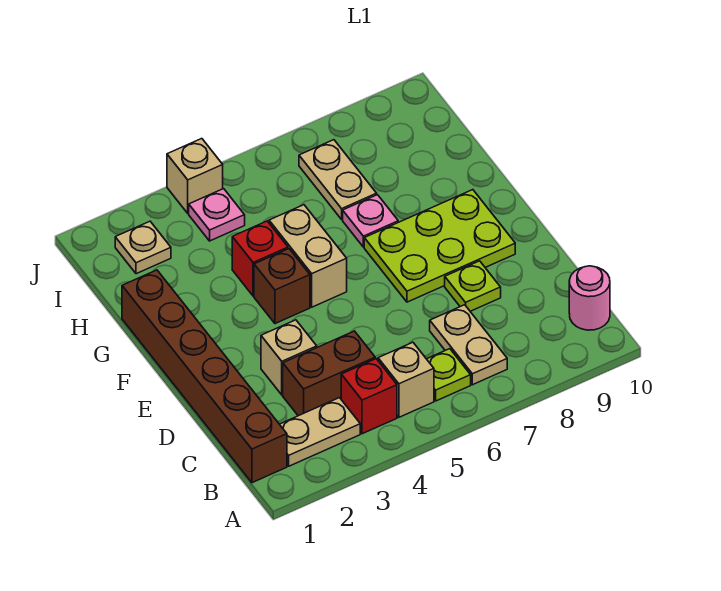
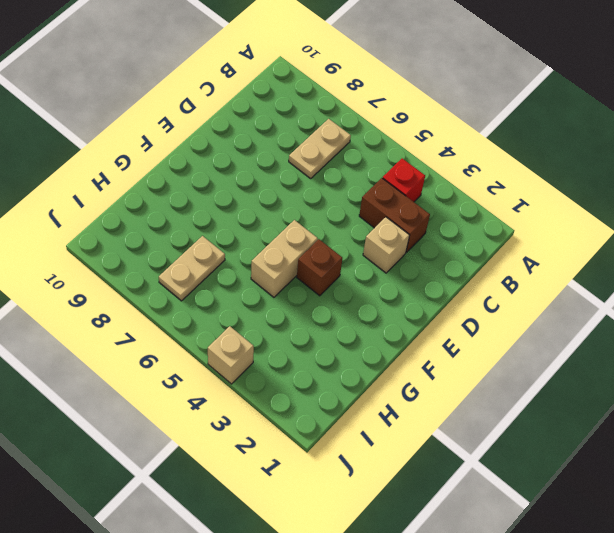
none -> brown 1x6 brick [122,270,287,483]
none -> tan 1x2 plate [280,398,360,466]
none -> tan 1x1 brick [378,342,434,417]

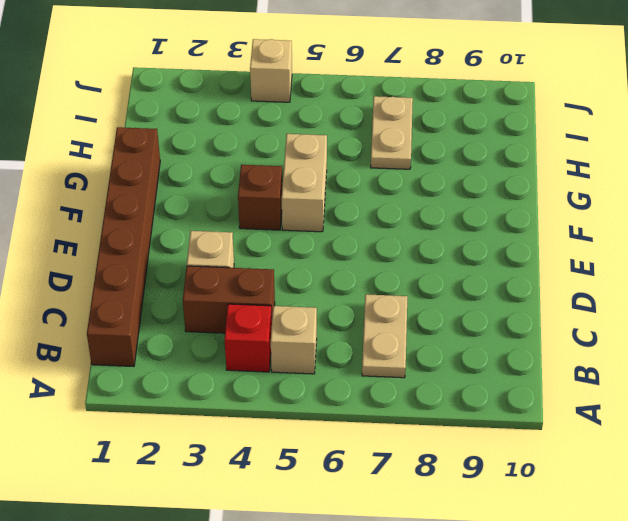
none -> tan 1x2 plate [280,398,360,466]
none -> lime 1x1 plate [427,349,471,401]
none -> pink 1x1 round brick [569,266,610,330]

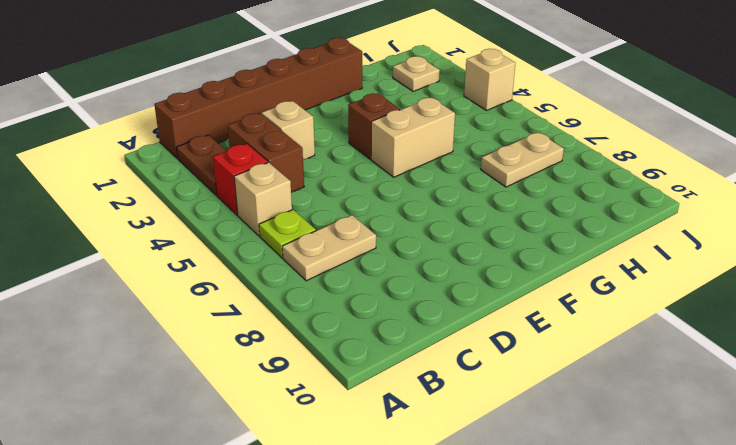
brown 1x2 plate [176,135,226,195] -> tan 1x2 plate [280,398,360,466]
none -> pink 1x1 round brick [569,266,610,330]
none -> lime 1x1 plate [445,261,501,311]
none -> lime 2x3 plate [364,190,515,302]

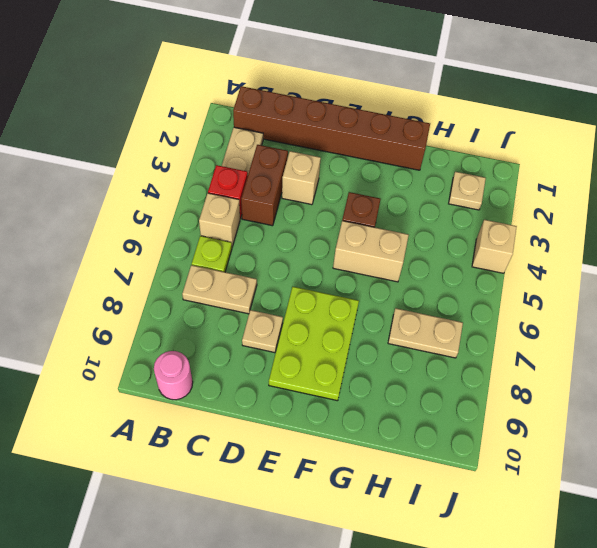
tan 1x1 plate [242,310,283,353] -> lime 1x1 plate [445,261,501,311]
none -> red 1x1 brick [232,221,288,296]
none -> pink 1x1 plate [343,195,398,247]
none -> pink 1x1 plate [189,189,245,241]

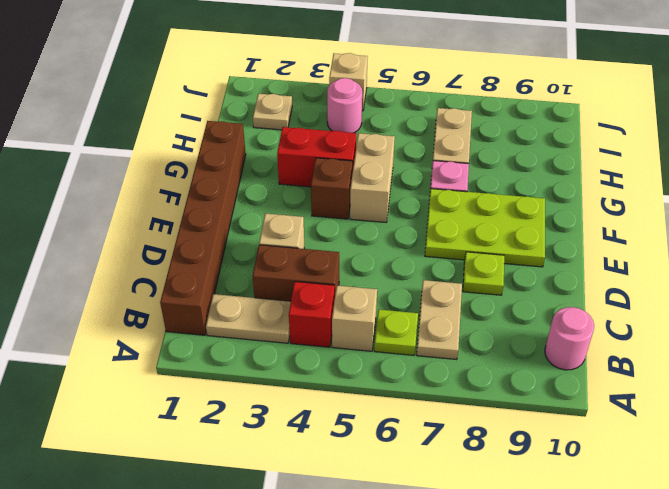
red 1x2 brick [277,127,357,187] -> red 1x1 brick [232,221,288,296]
pink 1x1 round brick [327,78,362,133] -> pink 1x1 plate [189,189,245,241]

